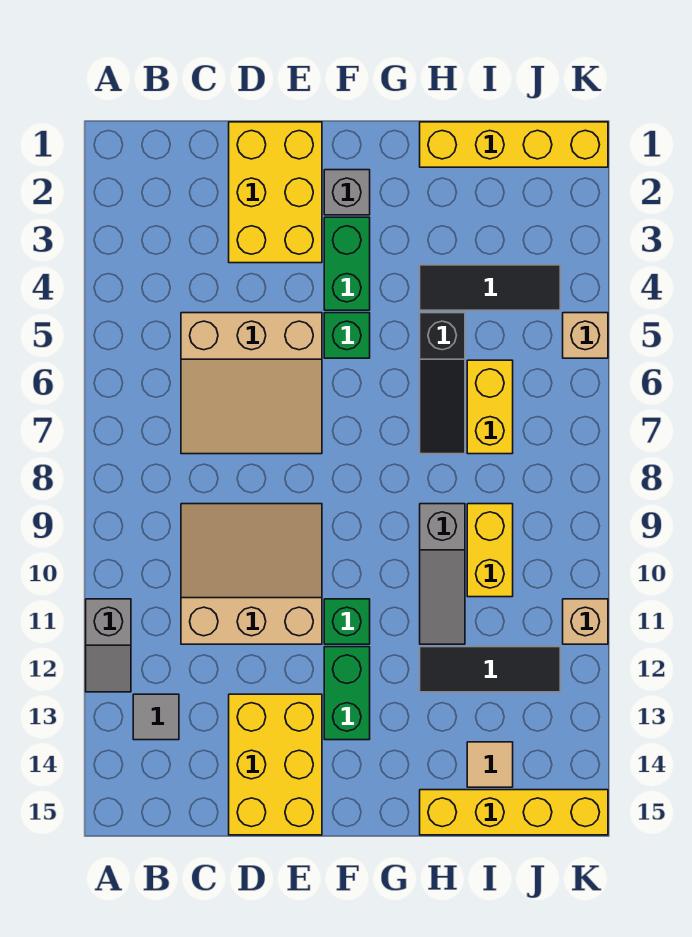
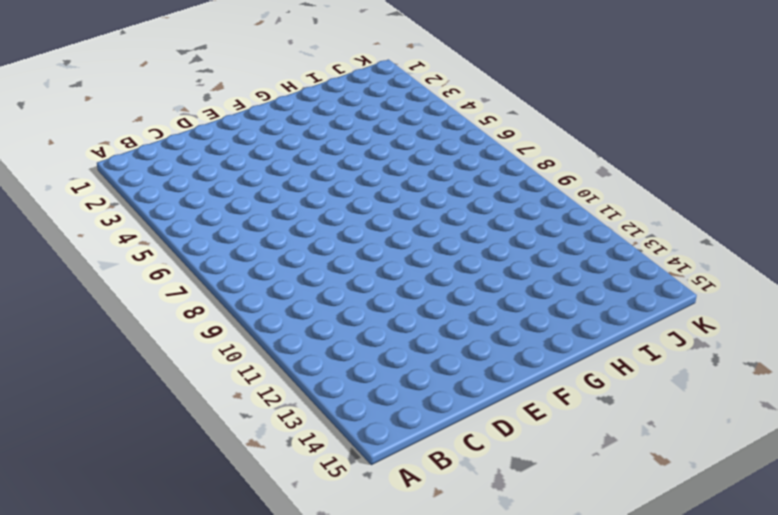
none -> grey 1x2 slope [86,599,131,692]
none -> grey 1x1 tile [133,694,179,740]
none -> tan 3x3 slope [181,313,322,454]

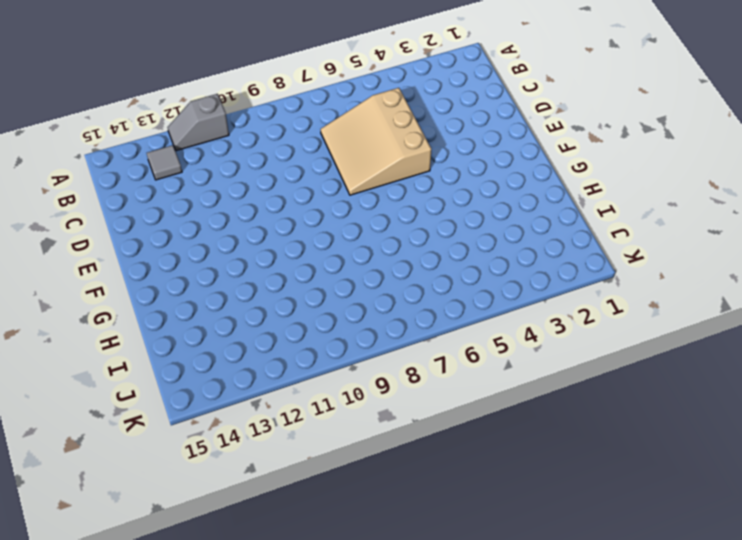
none -> tan 3x3 slope [181,504,322,644]
none -> yellow 2x3 brick [229,122,322,263]
none -> yellow 2x3 brick [229,694,322,835]

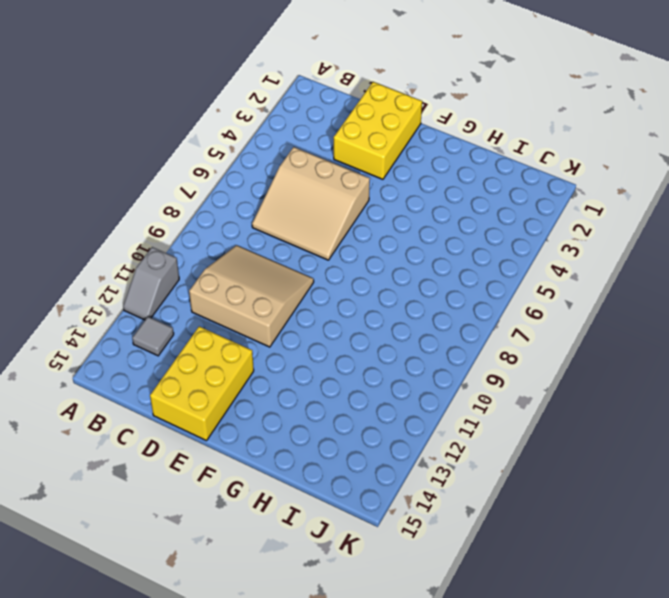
none -> grey 1x1 brick [324,170,370,215]
none -> green 1x2 brick [324,217,370,310]
none -> green 1x1 brick [324,313,370,358]

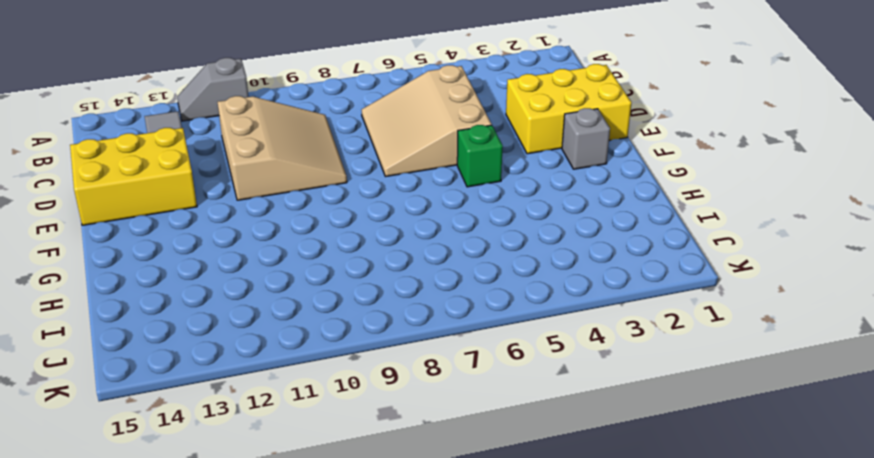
none -> green 1x2 brick [324,217,370,310]
none -> green 1x1 brick [324,599,370,644]
none -> green 1x2 brick [324,647,370,740]

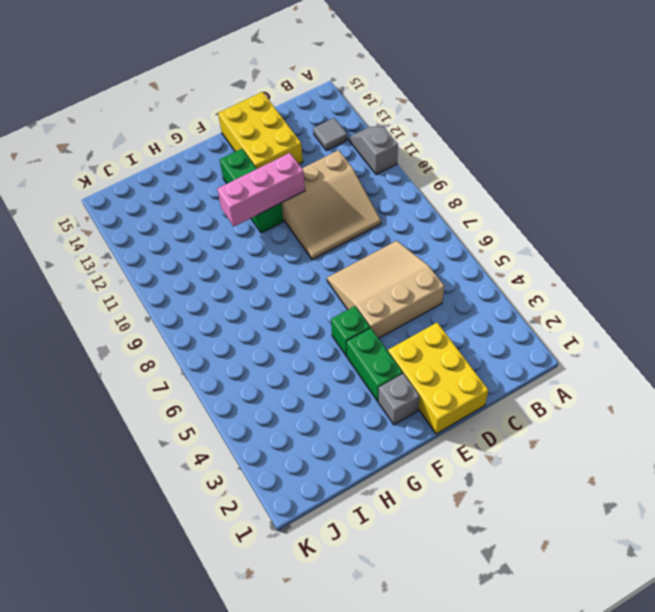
pink 1x3 brick [217,153,305,226] -> none
none -> yellow 1x4 brick [420,122,608,167]
none -> black 1x3 tile [420,265,560,310]
none -> black 1x3 slope [420,313,465,454]

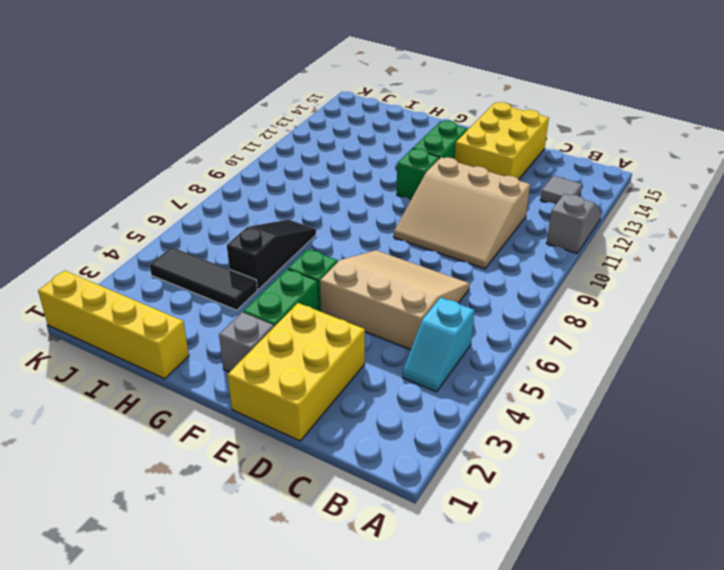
cyan 1x2 slope [402,298,474,392] -> none
none -> grey 1x3 slope [420,504,465,644]
none -> black 1x3 tile [420,647,560,692]
none -> yellow 1x4 brick [420,790,608,835]

